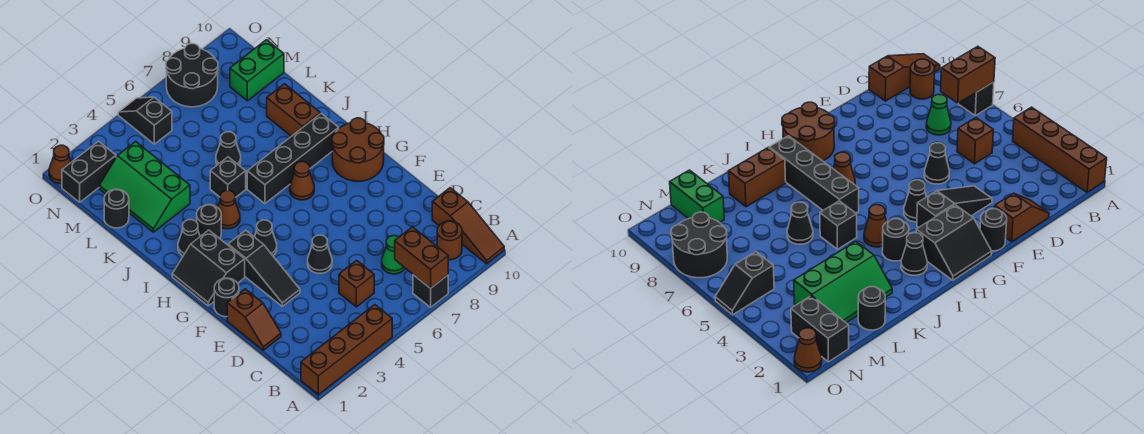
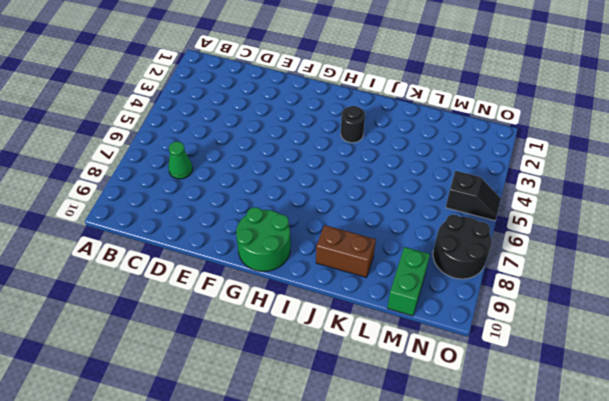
green 2x2 round brick [236,207,290,271] -> brown 2x2 round brick [332,118,384,181]
none -> brown 1x4 brick [301,305,392,395]
none -> black 1x1 brick [413,275,448,307]
none -> brown 1x3 slope [432,188,504,264]

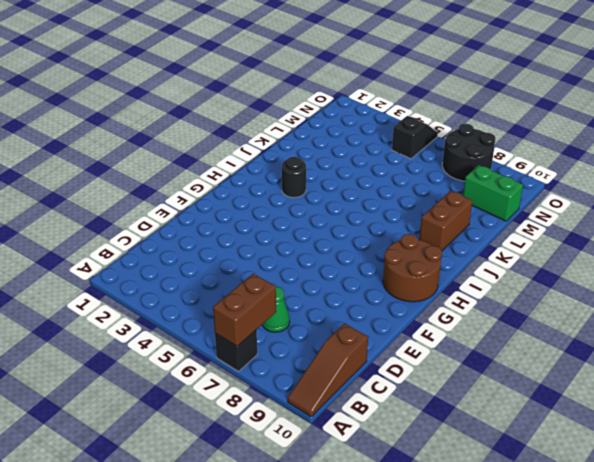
none -> brown 1x4 brick [301,305,392,395]
none -> brown 1x1 round brick [437,221,462,260]
none -> brown 1x1 brick [339,260,374,307]

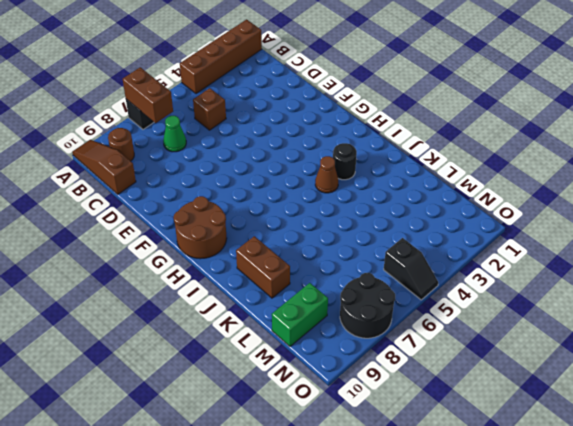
none -> brown 1x2 slope [227,289,281,350]
none -> black 1x3 slope [228,230,300,306]
none -> black 1x1 cone [308,235,332,273]

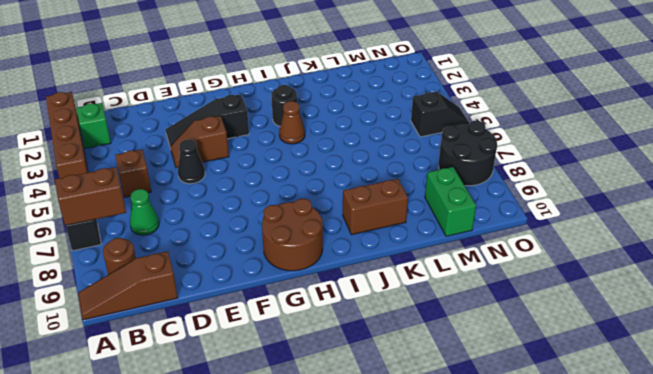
green 1x1 brick [76,103,111,148] -> none
brown 1x2 slope [170,116,229,167] -> brown 1x2 slope moved to [227,289,281,350]
none -> black 1x1 round brick [214,278,239,317]
none -> black 2x2 slope [172,230,245,306]
none -> black 1x1 cone [255,220,277,255]

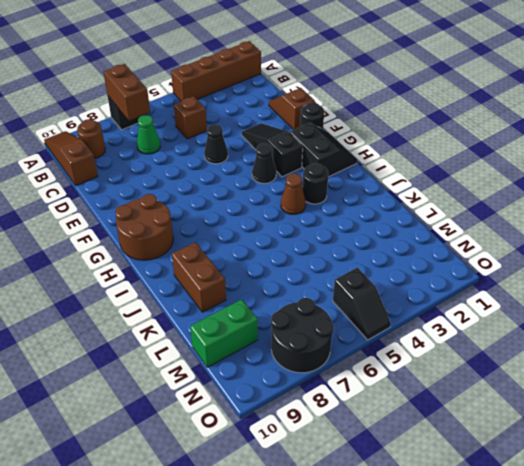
none -> brown 1x1 cone [290,162,314,200]
none -> black 1x1 cone [178,220,200,256]
none -> black 1x4 brick [247,113,339,204]

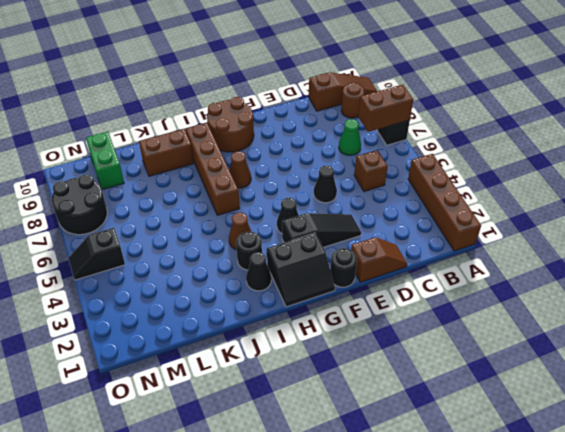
brown 1x4 brick [186,123,240,215] -> black 1x4 brick [247,113,339,204]
none -> black 1x1 brick [210,157,246,198]
none -> green 2x3 slope [99,142,190,232]
none -> black 1x1 cone [216,132,241,165]

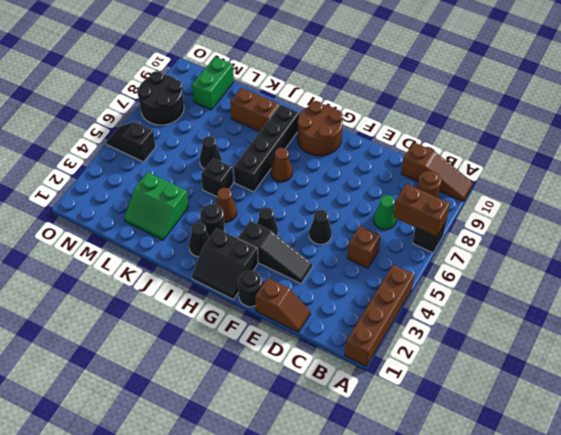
green 2x2 slope [124,172,189,240] -> green 2x3 slope [99,142,190,232]
none -> black 1x1 round brick [104,189,129,228]
none -> black 1x2 brick [62,141,116,202]
none -> brown 1x1 cone [49,145,71,184]

